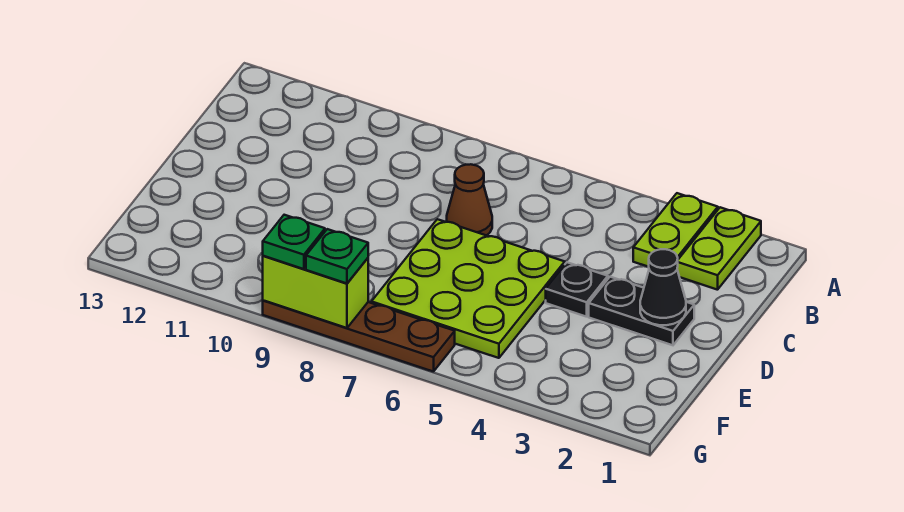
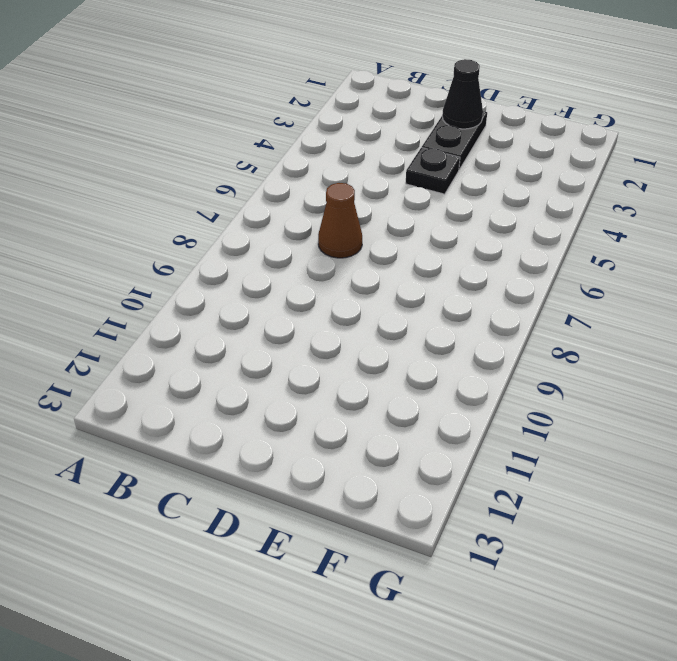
none -> lime 1x2 plate [677,207,761,290]
none -> lime 1x2 plate [633,193,718,267]

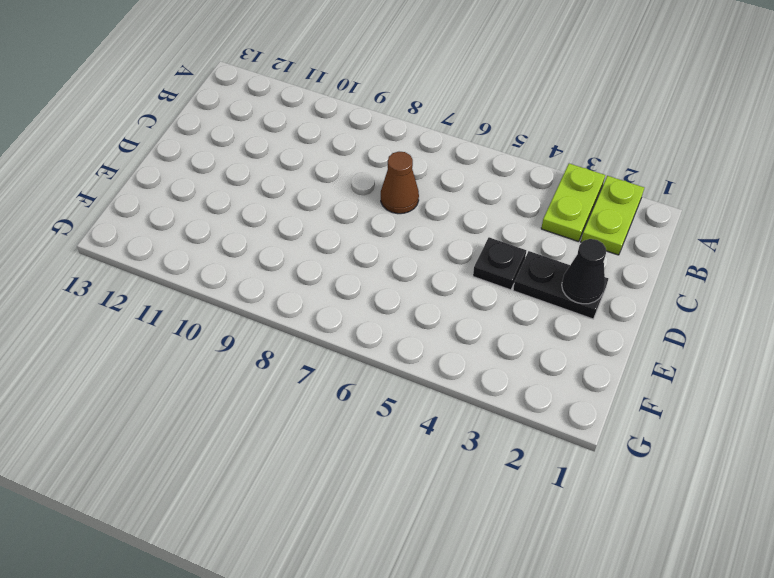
none -> lime 3x3 plate [371,219,565,358]
none -> brown 1x4 plate [263,300,455,372]

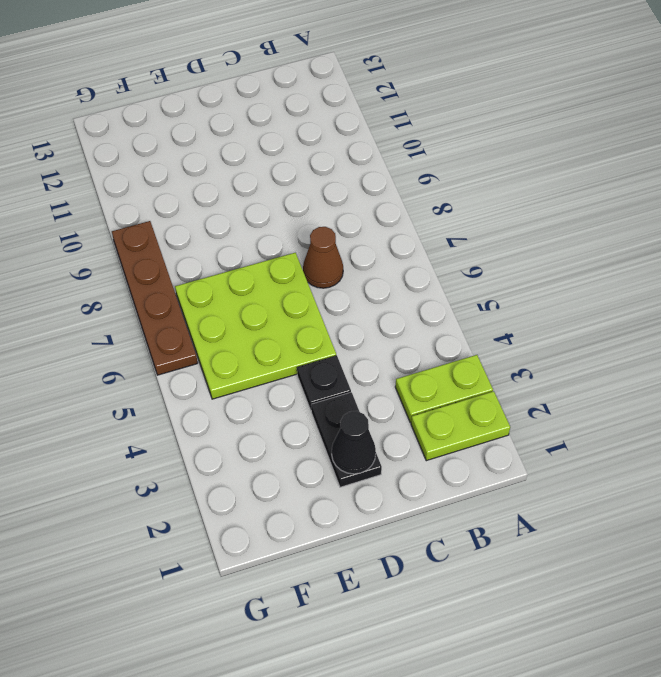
none -> lime 1x2 brick [263,256,368,328]
none -> green 1x1 plate [306,229,368,283]

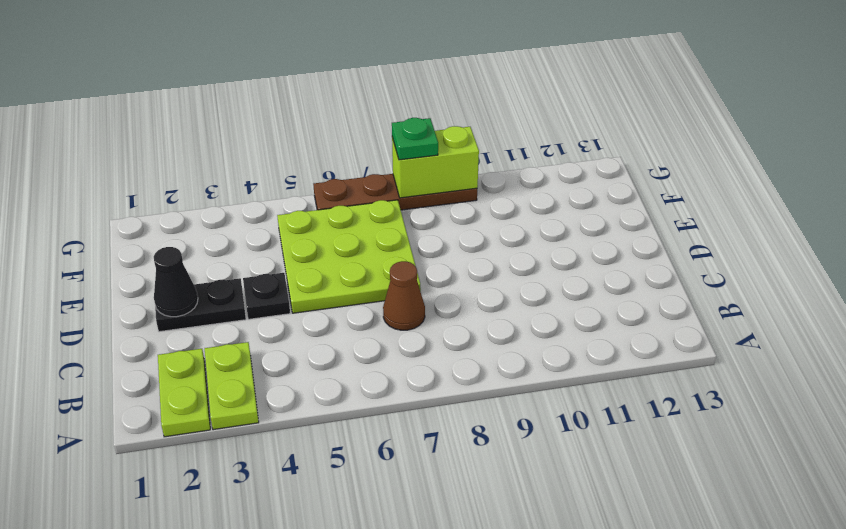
none -> green 1x1 plate [263,215,325,269]

